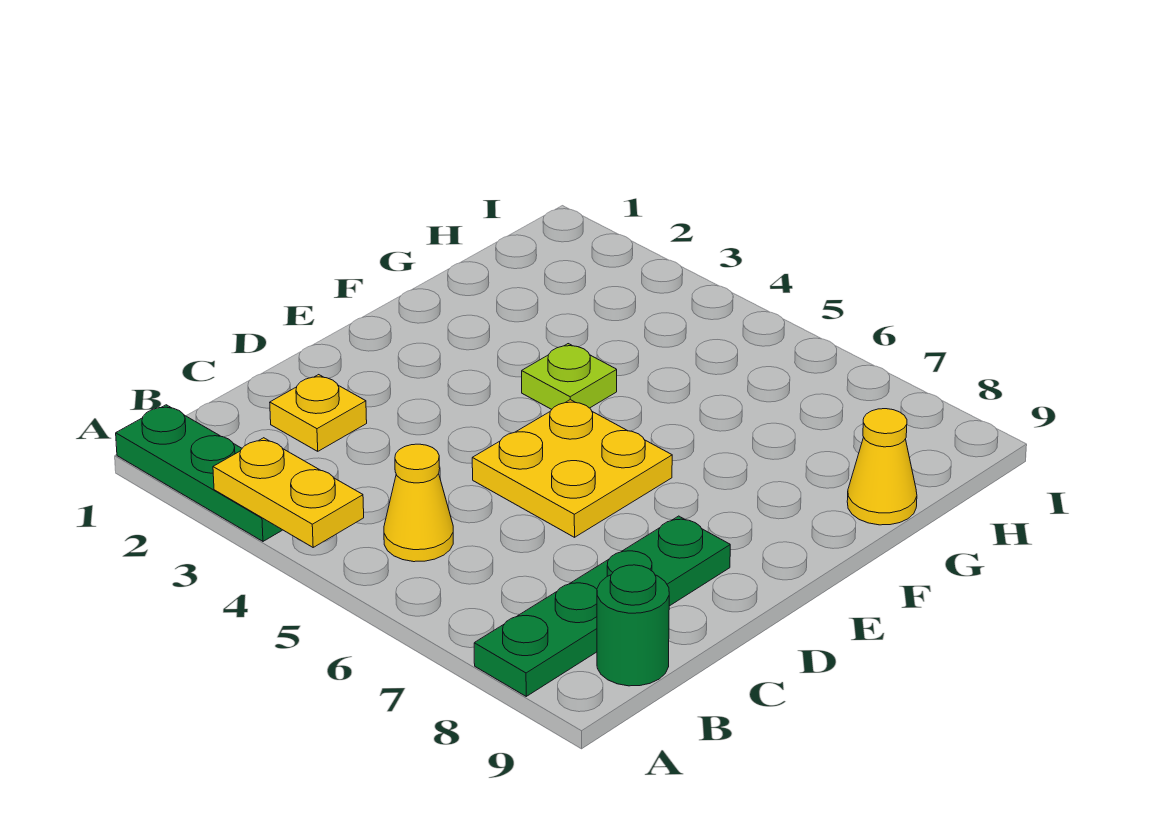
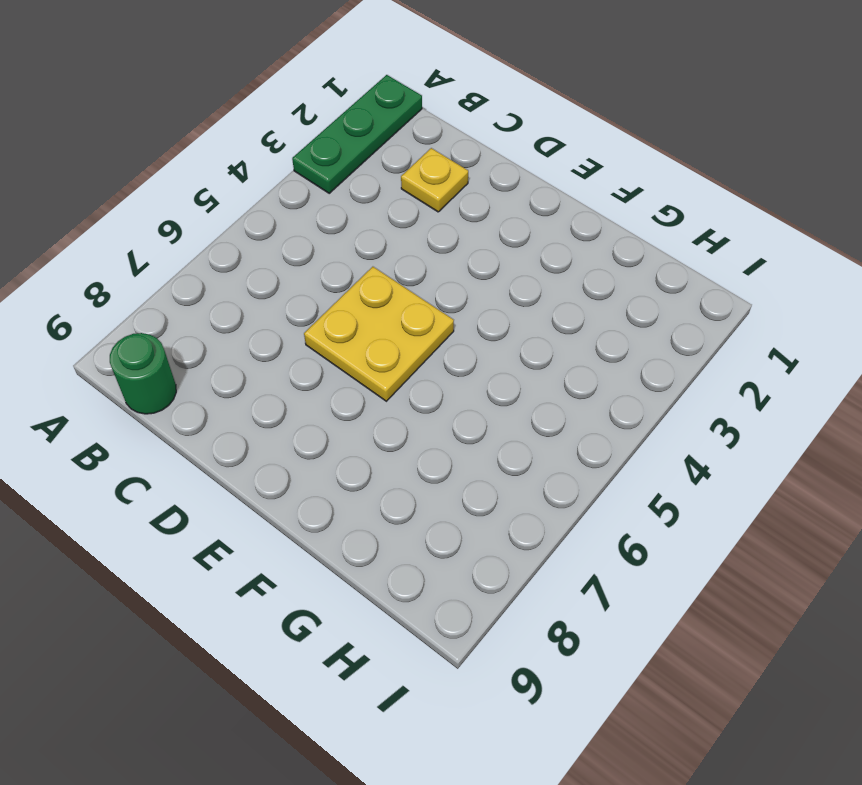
none -> green 1x4 plate [474,516,730,696]
none -> yellow 1x1 cone [384,444,453,562]

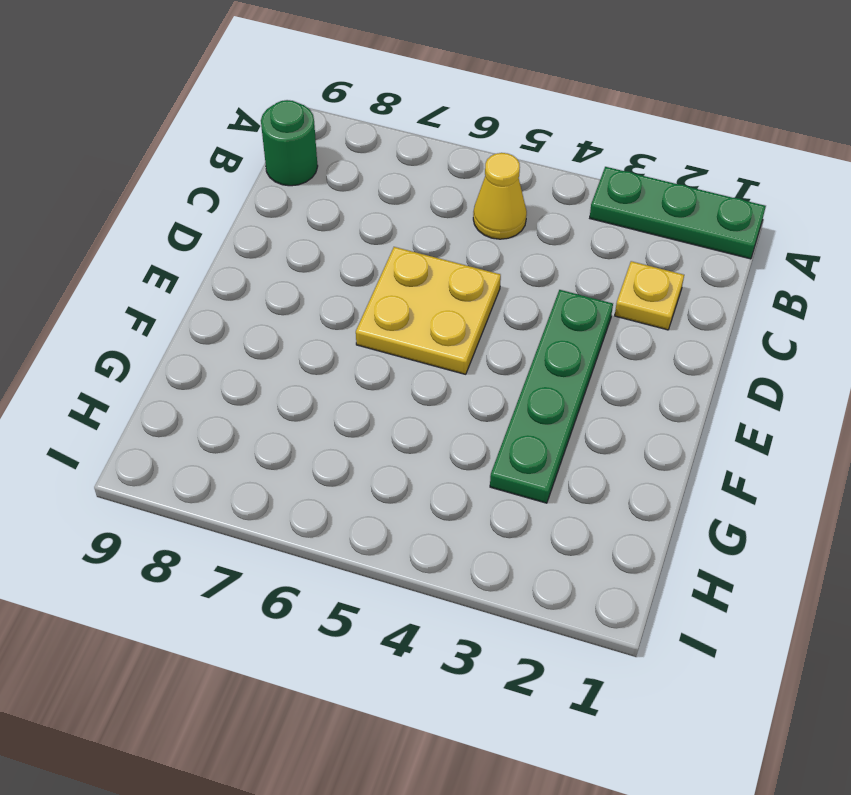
green 1x4 plate [490,290,613,503] -> green 1x4 plate moved to [474,516,730,696]
none -> lime 1x1 plate [522,344,617,409]
none -> yellow 1x1 cone [847,409,917,525]

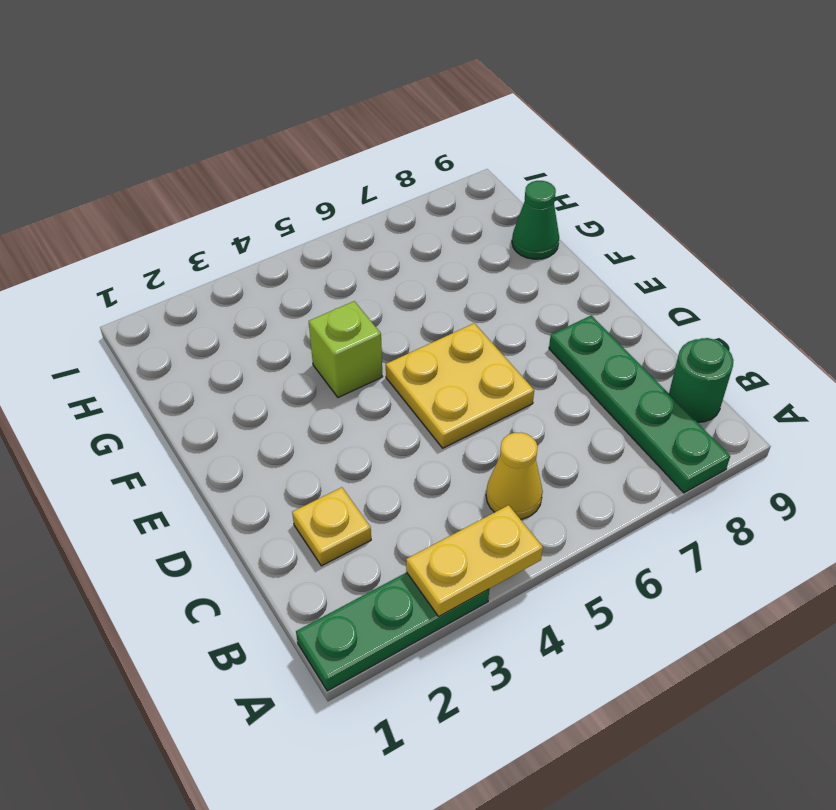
lime 1x1 brick [309,301,383,398] -> lime 1x1 plate [522,344,617,409]
green 1x1 cone [512,181,559,259] -> yellow 1x1 cone [847,409,917,525]

